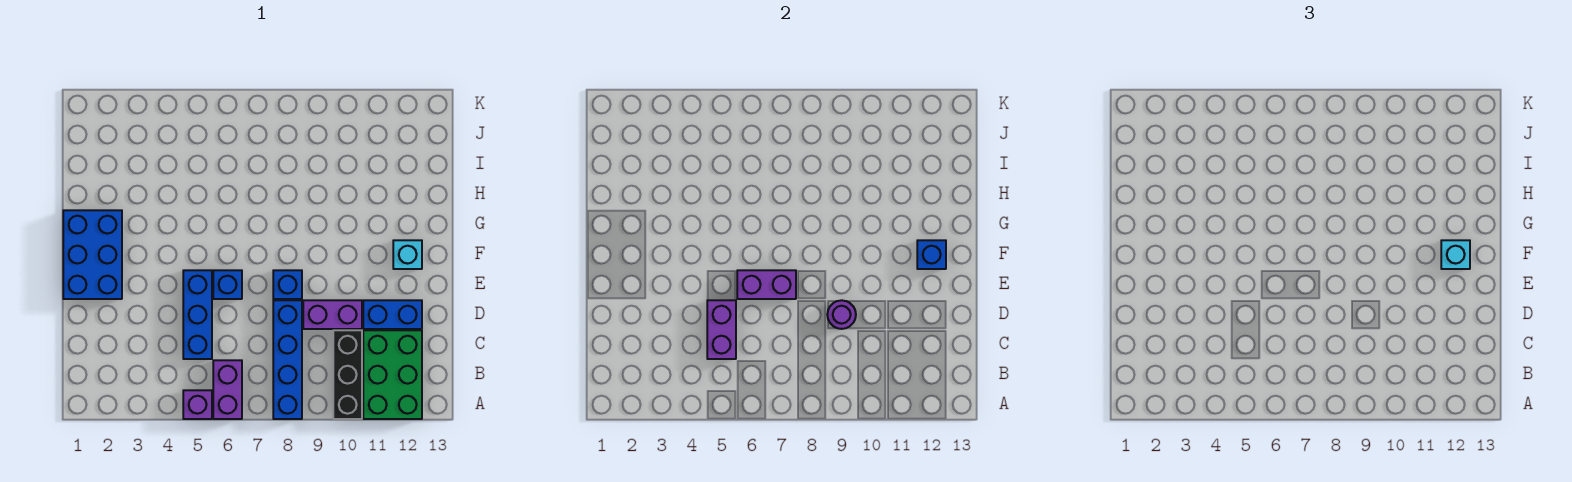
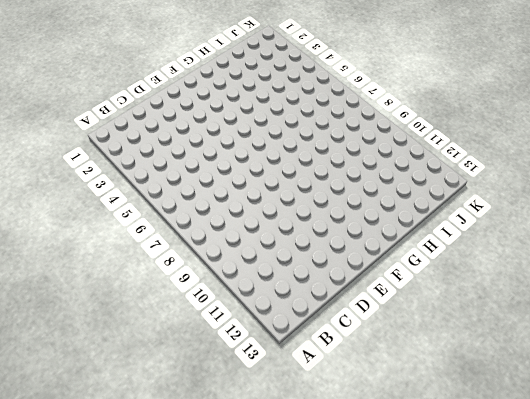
none -> purple 1x1 brick [183,390,212,419]
none -> purple 1x2 brick [213,360,242,419]
none -> blue 1x4 brick [273,300,302,419]

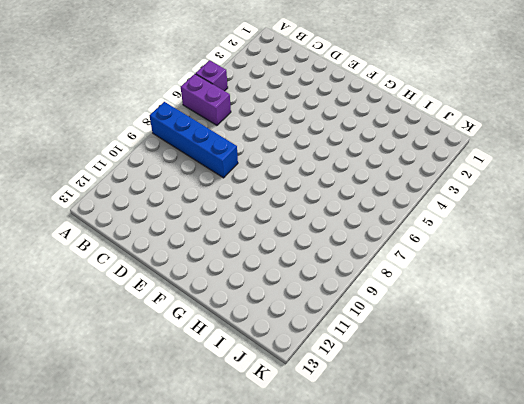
none -> black 1x3 brick [333,330,362,419]
none -> green 2x3 brick [363,330,422,419]
none -> blue 1x3 brick [183,270,212,359]

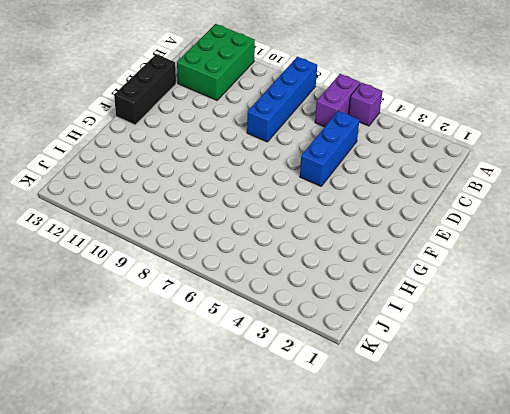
black 1x3 brick [114,54,176,125] -> black 1x3 brick moved to [333,330,362,419]
none -> purple 1x2 brick [303,300,362,329]
none -> blue 1x2 brick [363,300,422,329]
none -> blue 2x3 brick [63,210,122,299]

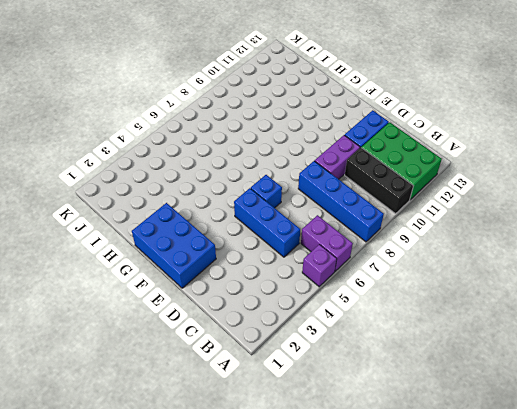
none -> blue 1x1 brick [273,270,302,299]
none -> cyan 1x1 brick [393,240,422,269]
none -> purple 1x2 brick [707,300,736,359]

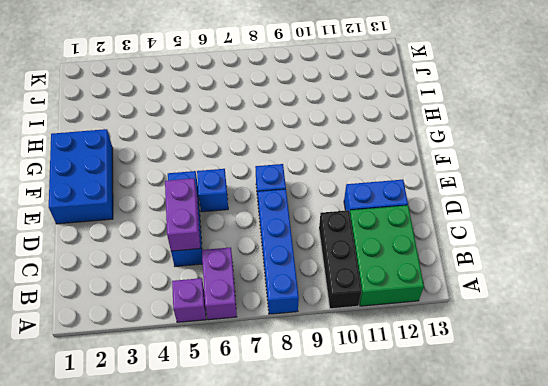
none -> purple 1x2 brick [303,300,362,329]
none -> cyan 1x1 brick [393,240,422,269]
none -> purple 1x1 round brick [827,300,856,329]

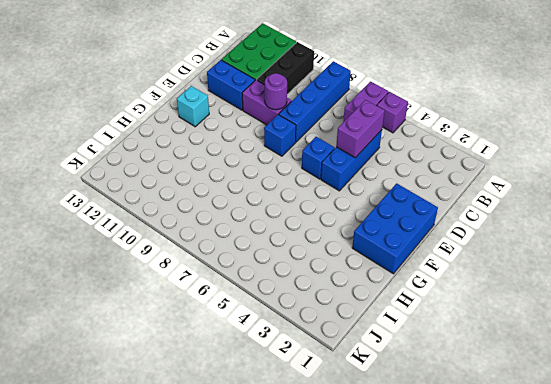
none -> purple 1x2 brick [737,270,796,299]
none -> blue 1x1 brick [917,240,946,269]
none -> cyan 1x1 brick [1441,240,1470,269]

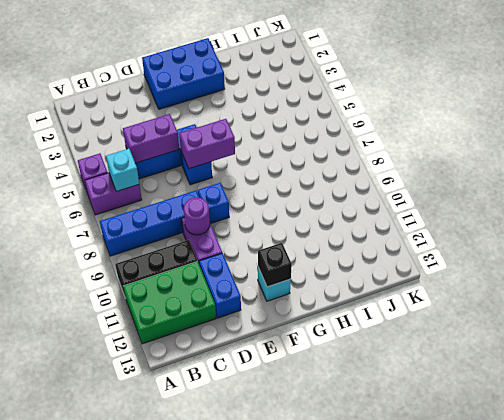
cyan 1x1 brick [106,149,139,191] -> cyan 1x1 brick moved to [1441,240,1470,269]
purple 1x2 brick [179,119,235,169] -> purple 1x2 brick turned to [737,270,796,299]
black 1x1 brick [258,243,292,287] -> blue 1x1 brick [917,240,946,269]

